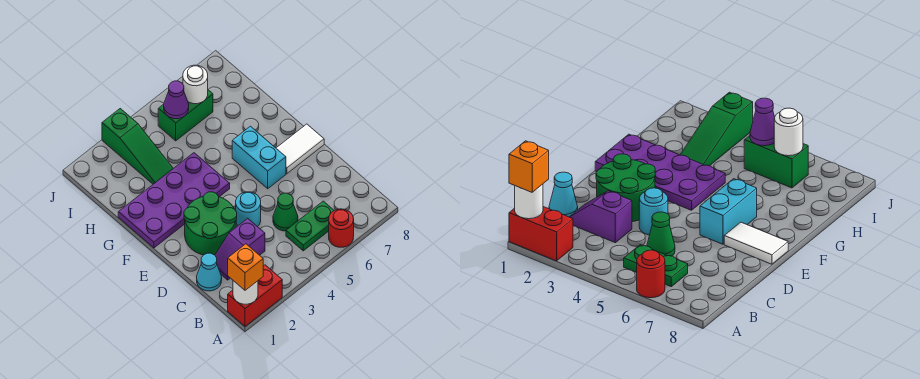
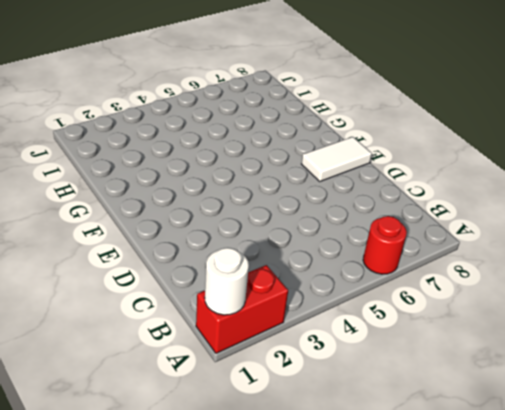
none -> green 1x2 plate [286,201,334,251]
none -> cyan 1x1 cone [197,253,222,291]
none -> purple 1x2 slope [215,218,265,280]

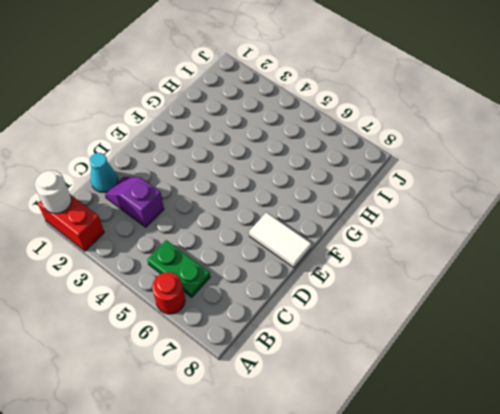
none -> green 1x1 cone [273,193,298,231]
none -> green 2x2 round brick [184,192,237,255]
none -> cyan 1x1 round brick [236,192,261,227]

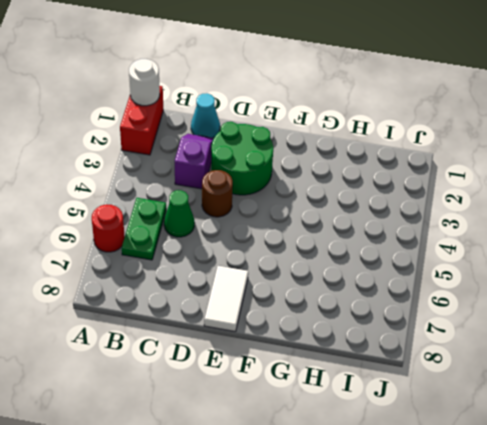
brown 1x1 round brick [202,170,233,217] -> cyan 1x1 round brick [236,192,261,227]
none -> cyan 1x2 brick [232,126,286,189]
none -> purple 2x4 plate [118,153,230,248]
none -> green 1x3 slope [102,109,173,184]

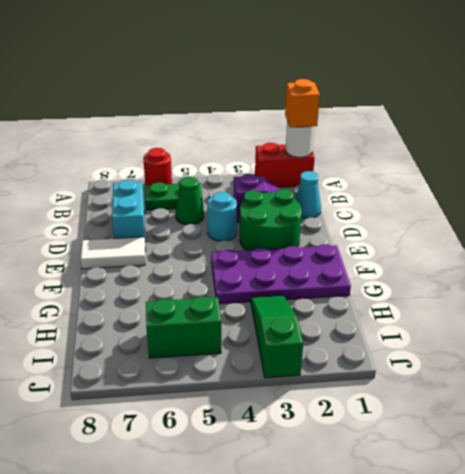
cyan 1x2 brick [112,180,145,239] -> cyan 1x2 brick moved to [232,126,286,189]
none -> purple 1x1 cone [164,81,189,119]
none -> white 1x1 round brick [183,65,208,104]

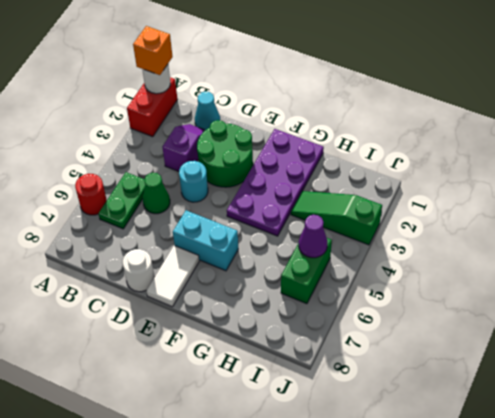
white 1x1 round brick [123,249,154,292] -> white 1x1 round brick moved to [183,65,208,104]

